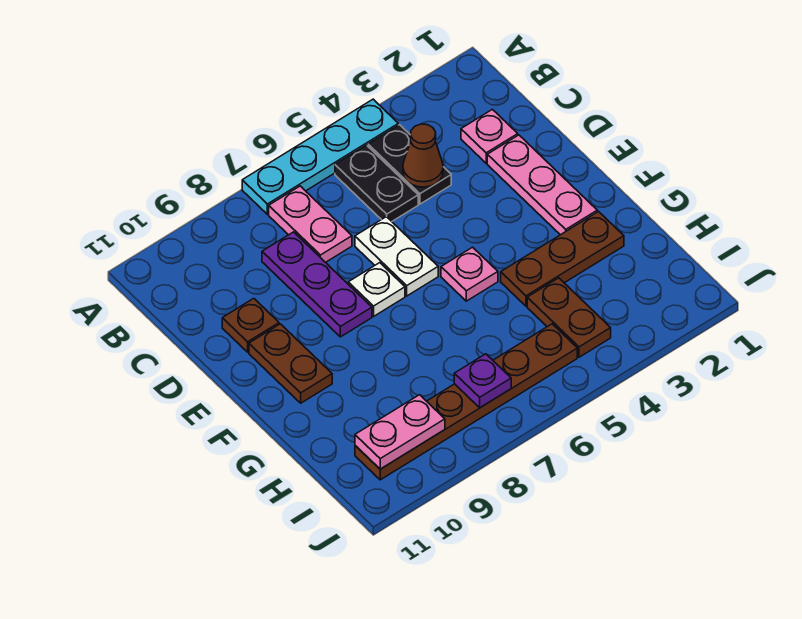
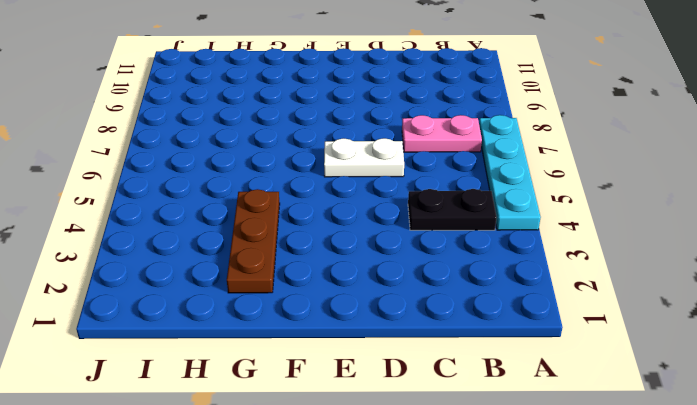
none -> black 1x2 plate [335,145,418,221]
none -> pink 1x1 plate [461,109,518,163]
none -> purple 1x3 plate [262,232,372,337]

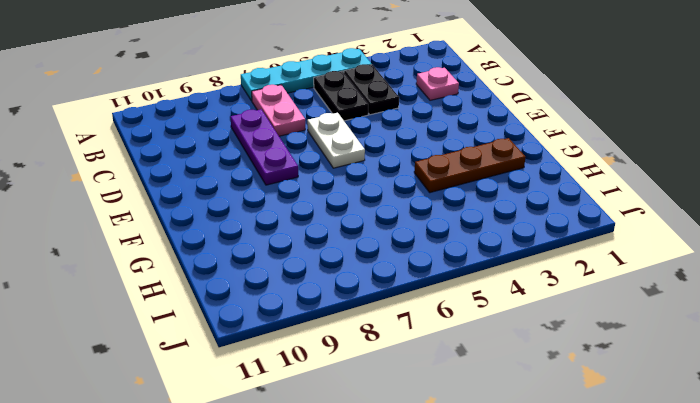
none -> pink 1x3 plate [487,135,597,235]
none -> brown 1x1 plate [222,298,279,352]
none -> white 1x1 plate [348,263,405,316]

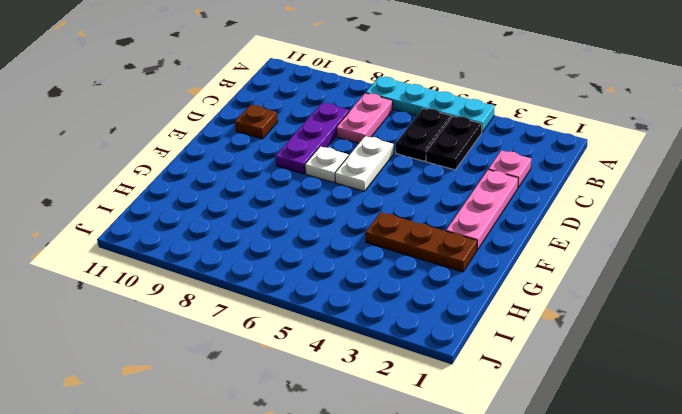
none -> brown 1x2 plate [249,324,332,403]
none -> pink 1x1 plate [441,247,498,301]
none -> brown 1x2 plate [527,278,611,357]

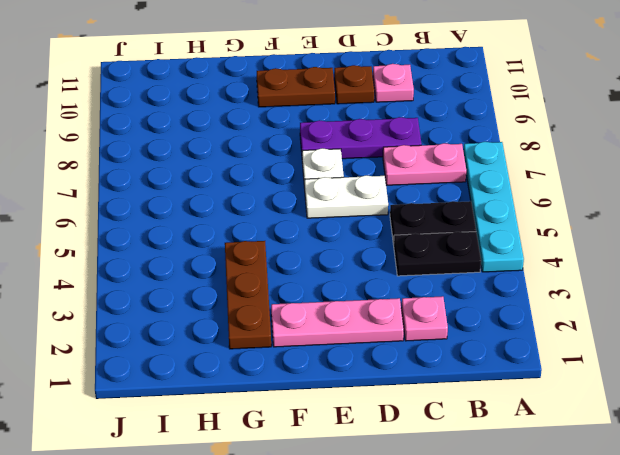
pink 1x1 plate [373,64,414,102] -> pink 1x1 plate moved to [441,247,498,301]
none -> brown 1x2 plate [527,278,611,357]
none -> brown 1x6 plate [355,324,577,480]
none -> brown 1x1 cone [403,124,443,187]

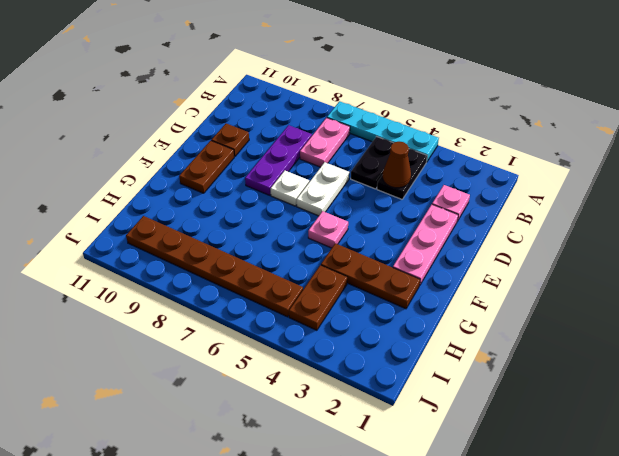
none -> purple 1x1 plate [454,354,511,408]
none -> pink 1x2 plate [355,395,445,469]

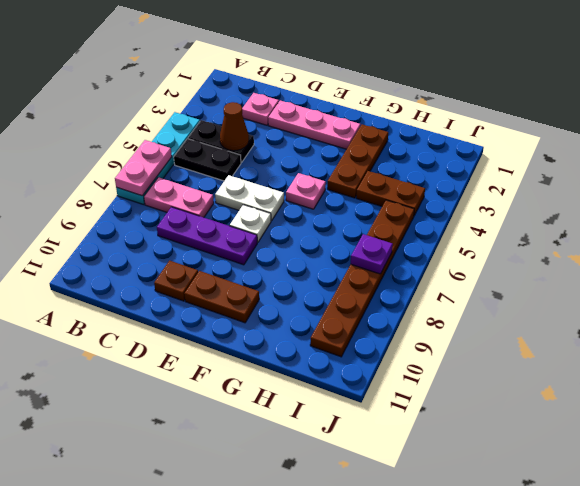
pink 1x2 plate [115,140,172,196] -> pink 1x2 plate moved to [355,395,445,469]

